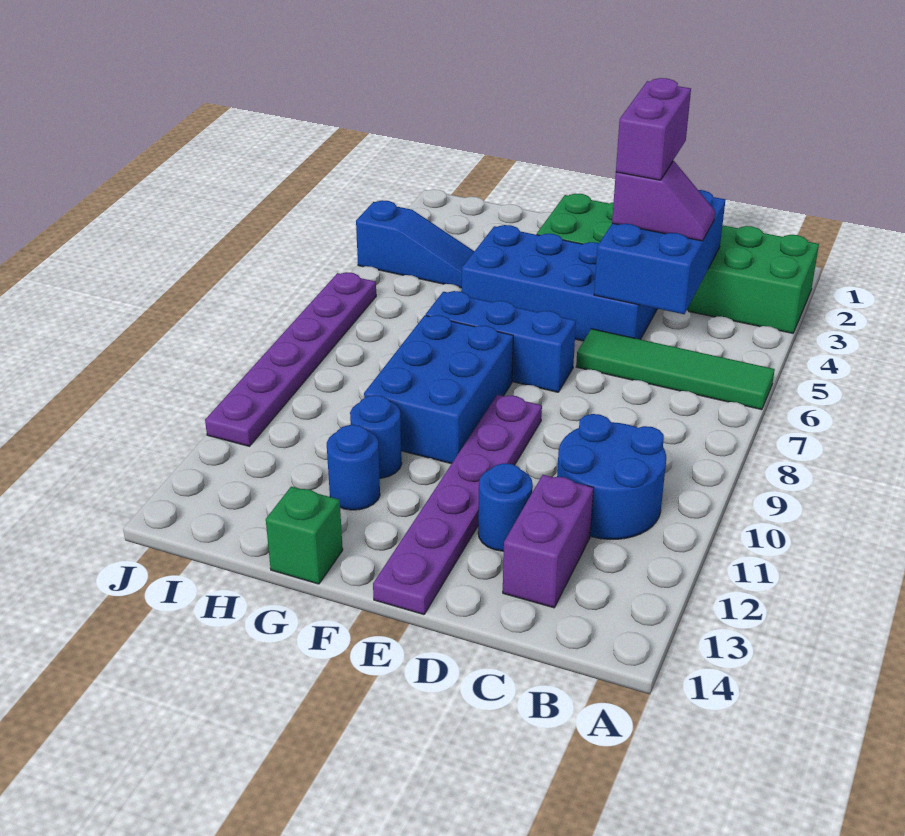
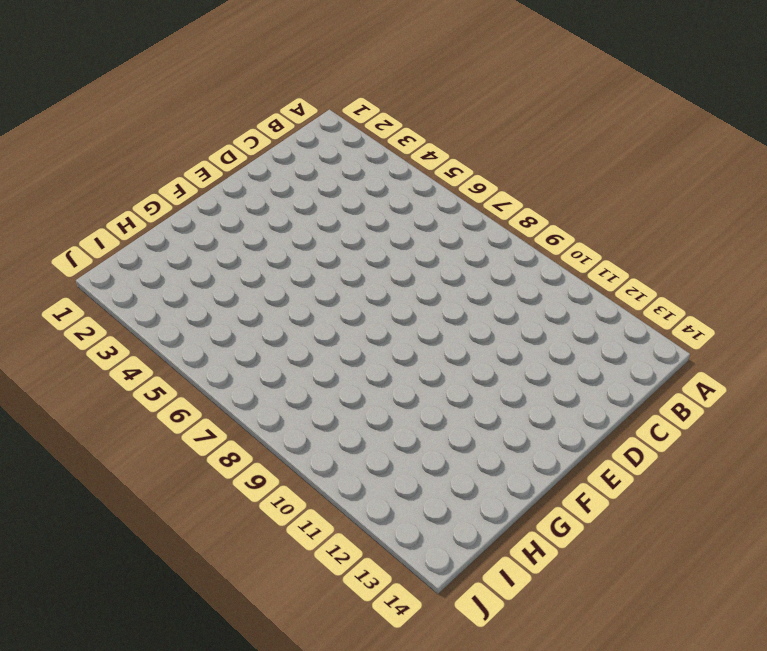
none -> green 2x6 brick [537,194,819,333]
none -> green 1x4 tile [576,329,775,410]
none -> blue 2x2 round brick [557,414,666,539]

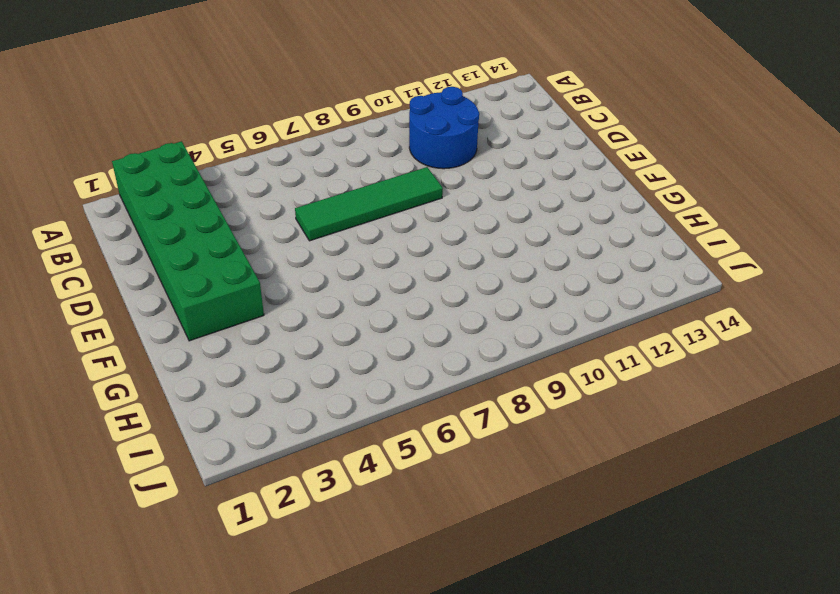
green 1x4 tile [295,167,443,241] -> green 1x4 tile turned to [576,329,775,410]
none -> purple 1x2 brick [503,475,593,608]
none -> blue 2x4 brick [461,225,657,341]
none -> blue 1x1 round brick [478,463,533,551]

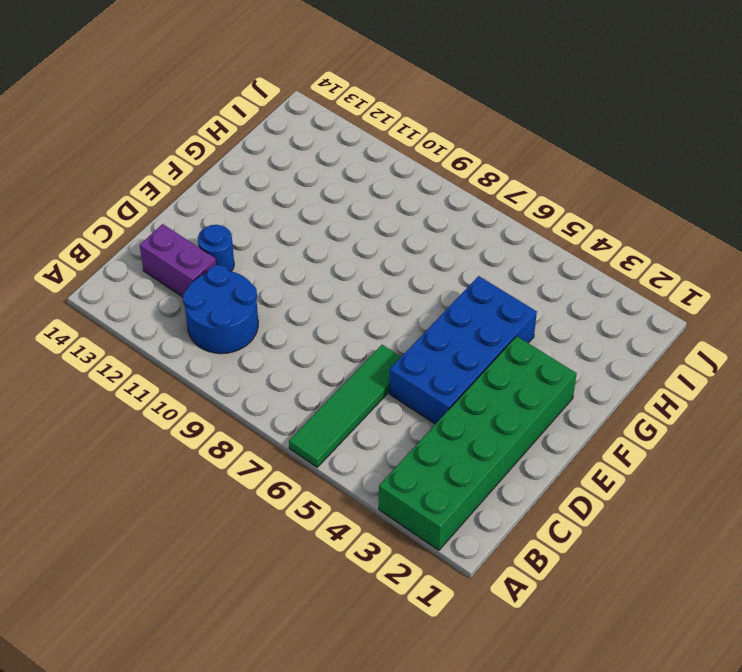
none -> blue 1x3 brick [426,291,576,392]
none -> purple 1x6 plate [373,395,542,615]
none -> blue 2x3 brick [364,315,513,464]

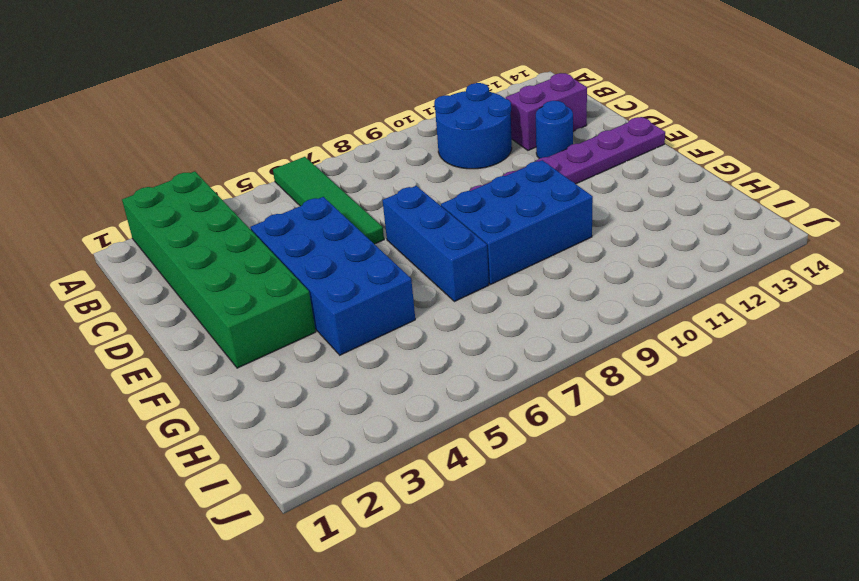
none -> blue 1x1 round brick [350,395,402,478]
none -> blue 1x1 round brick [327,425,380,510]
none -> green 1x1 brick [266,487,343,584]

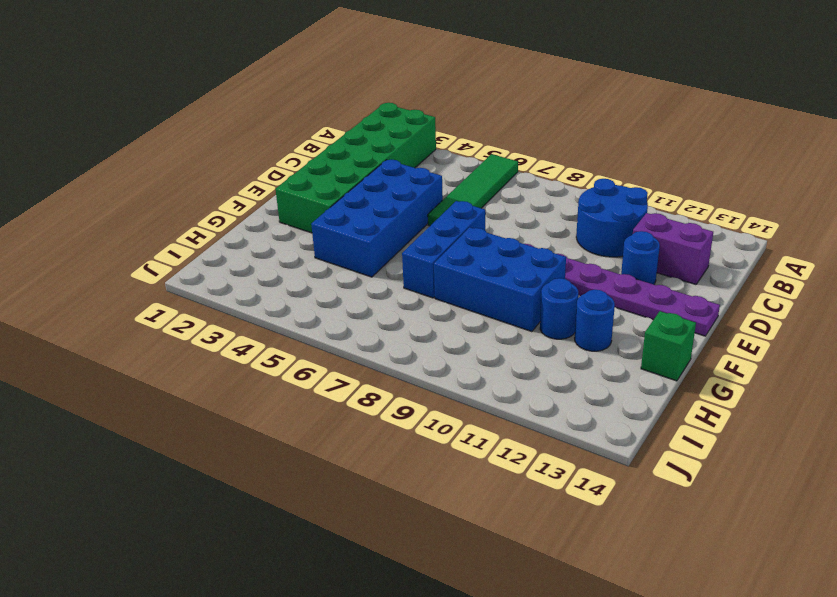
none -> blue 1x3 slope [356,200,474,288]
none -> purple 1x6 plate [205,272,376,446]
none -> blue 2x3 brick [594,190,726,314]

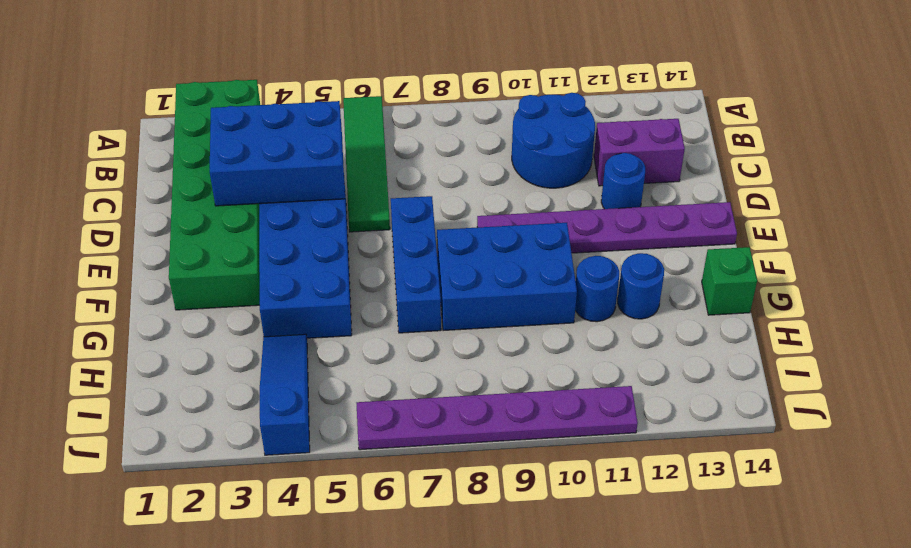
none -> purple 1x2 slope [612,161,715,241]
none -> purple 1x2 brick [616,78,691,180]

